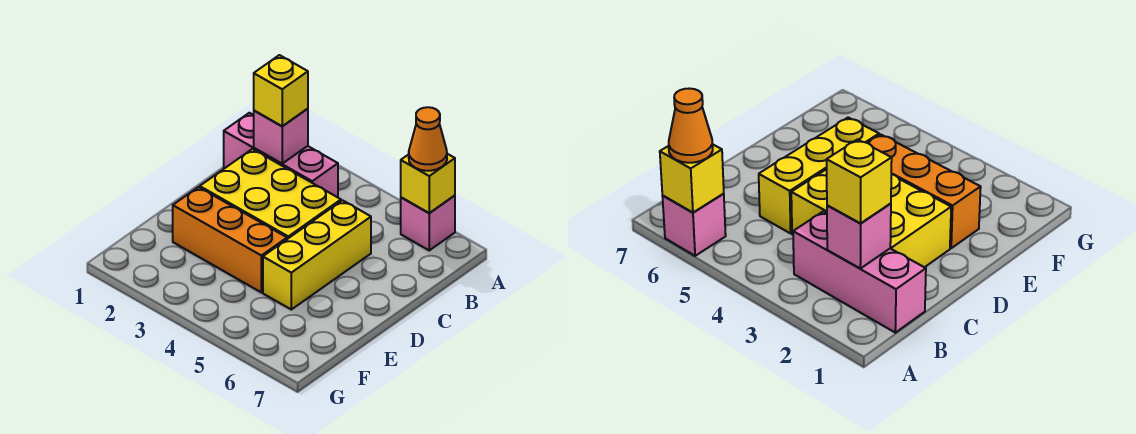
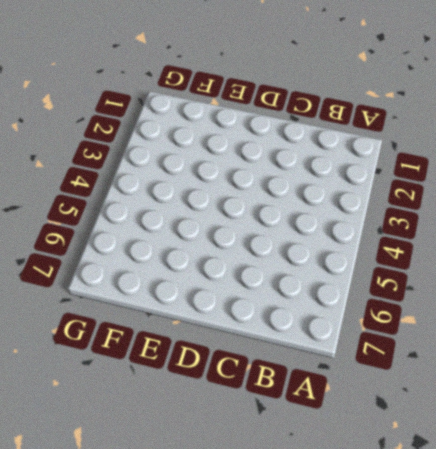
none -> pink 1x1 brick [401,195,455,250]
none -> pink 1x3 brick [224,113,338,197]

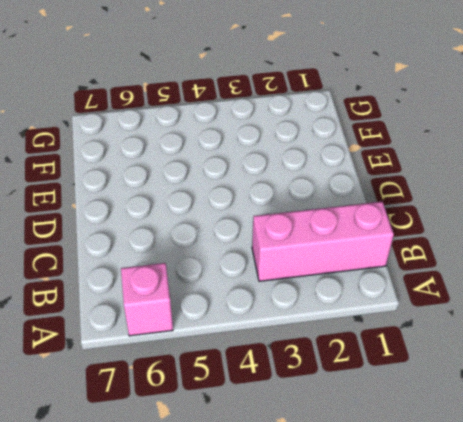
none -> yellow 2x3 brick [200,149,341,239]
none -> yellow 1x3 brick [263,200,371,310]

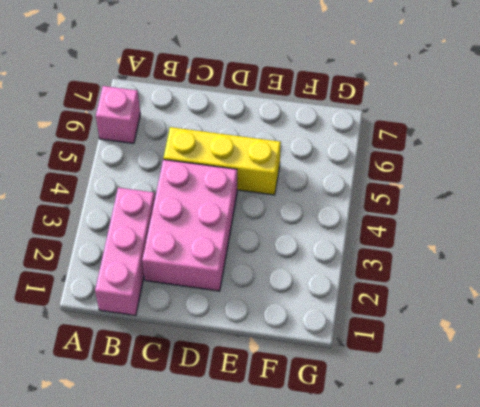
pink 2x3 brick [142,159,237,291] -> yellow 2x3 brick [200,149,341,239]
none -> orange 1x3 brick [173,187,287,292]
none -> yellow 1x1 brick [401,154,455,213]

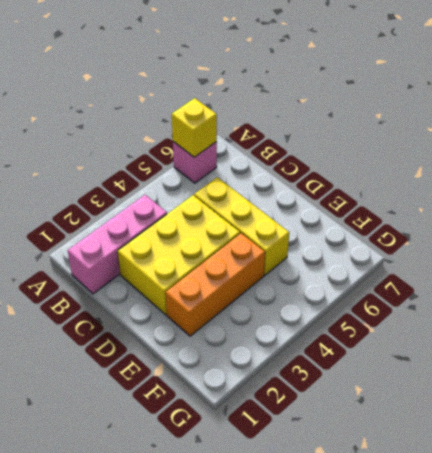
none -> pink 1x1 brick [254,109,308,164]
none -> orange 1x1 cone [409,107,447,171]

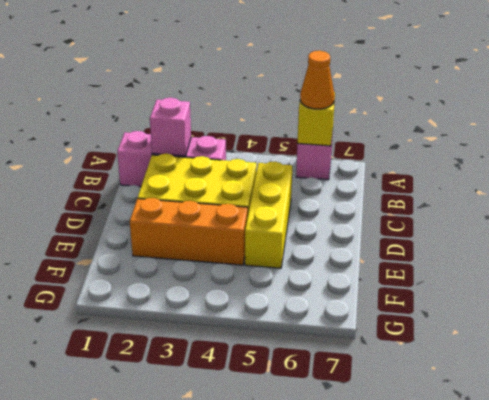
none -> yellow 1x1 brick [254,55,308,126]

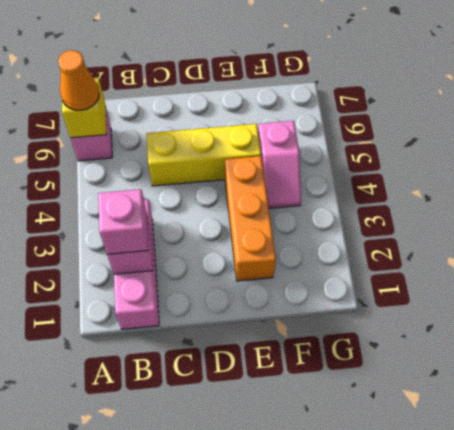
pink 1x1 brick [98,189,149,254] -> yellow 1x1 brick [254,55,308,126]
pink 1x2 slope [258,121,301,208] -> none
none -> yellow 2x3 brick [200,149,341,239]

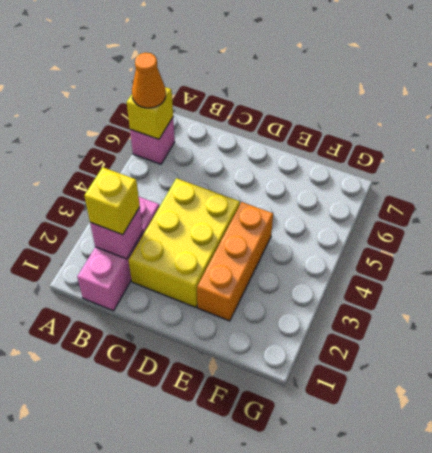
none -> yellow 1x3 brick [263,200,371,310]

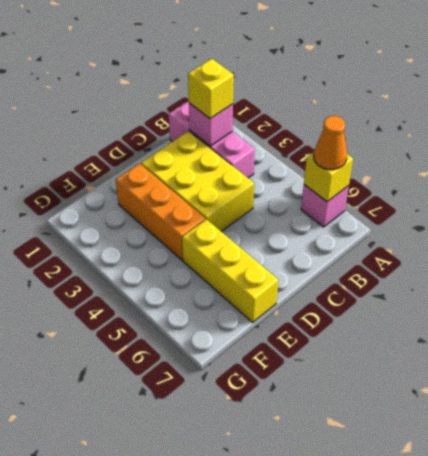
yellow 1x3 brick [182,219,278,322] -> yellow 1x3 brick turned to [263,200,371,310]

